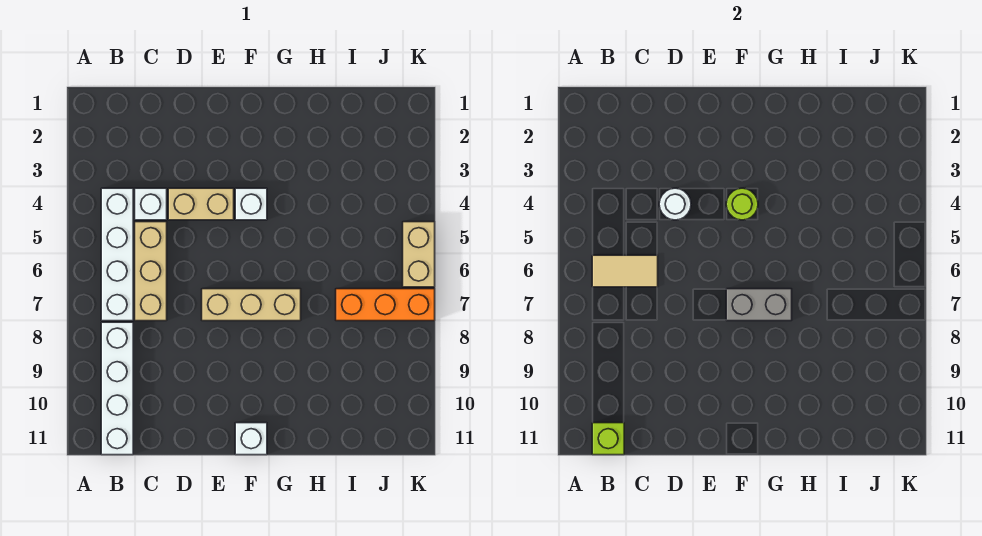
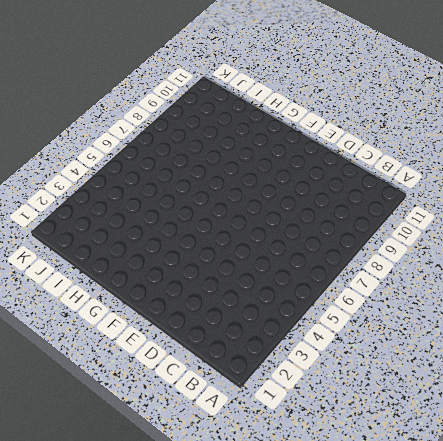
none -> white 1x4 brick [101,188,133,321]
none -> white 1x4 brick [101,322,133,455]
none -> white 1x1 brick [135,188,167,220]

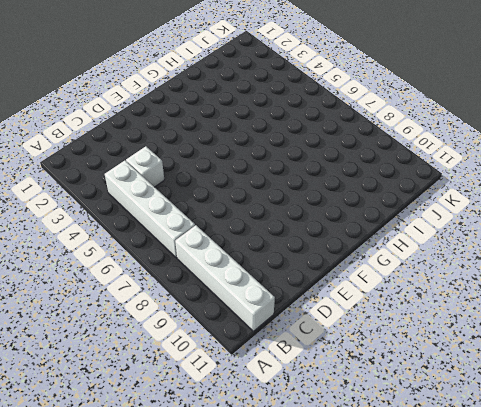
none -> tan 1x3 brick [135,222,167,321]
none -> tan 1x2 brick [168,188,234,220]
none -> tan 1x3 brick [202,289,301,321]

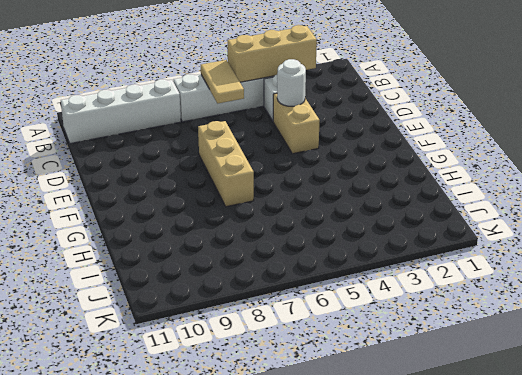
tan 1x3 brick [228,25,317,82] -> tan 1x3 brick moved to [135,222,167,321]
none -> white 1x1 brick [235,188,267,220]
none -> white 1x1 brick [235,423,267,455]
none -> orange 1x3 brick [336,289,435,321]

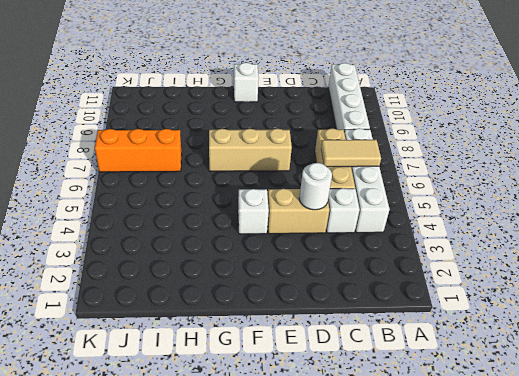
none -> tan 1x2 brick [403,222,435,287]
none -> lime 1x1 brick [592,423,624,455]
none -> lime 1x1 round brick [726,188,758,220]

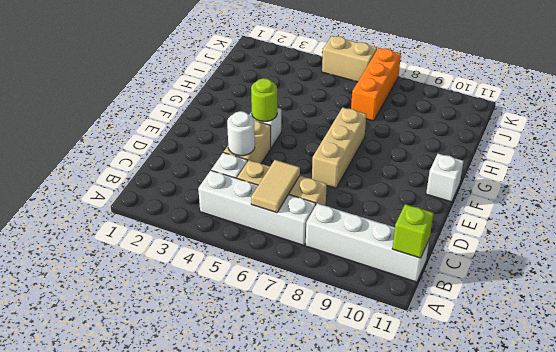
none -> grey 1x2 brick [726,289,792,321]

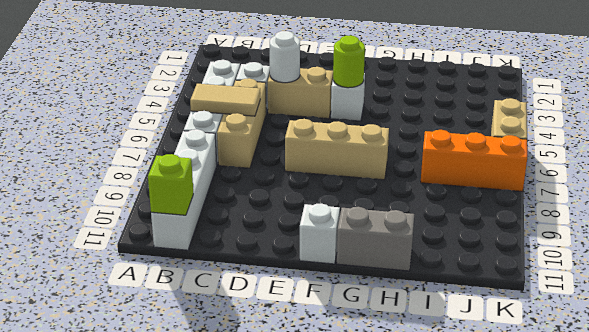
grey 1x2 brick [337,207,414,271] -> grey 1x2 brick moved to [726,289,792,321]

